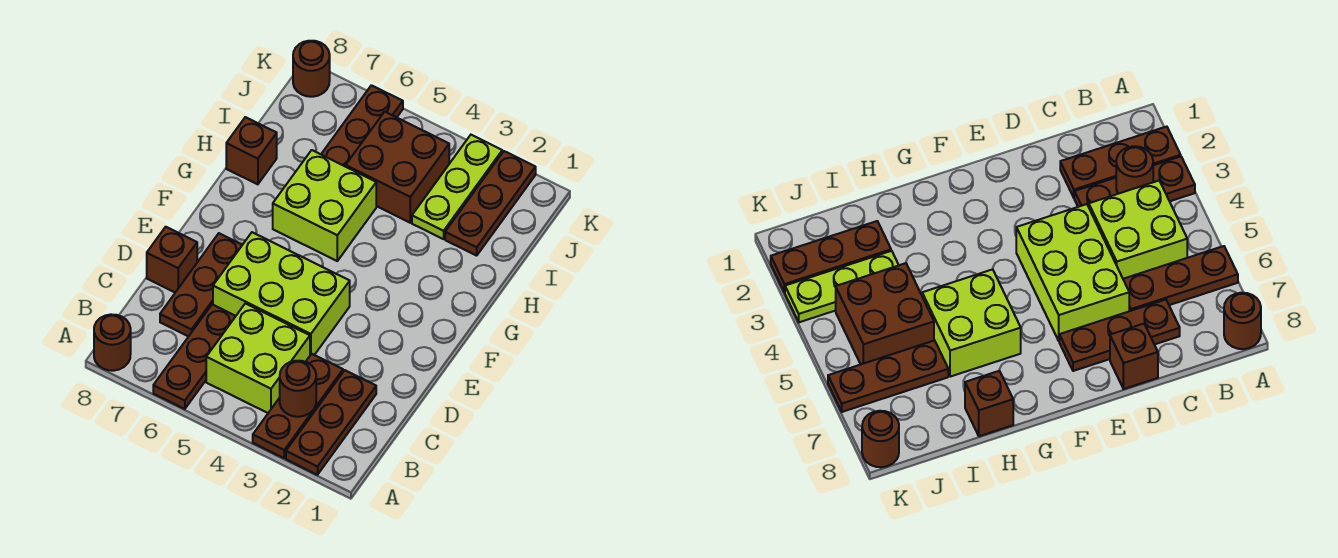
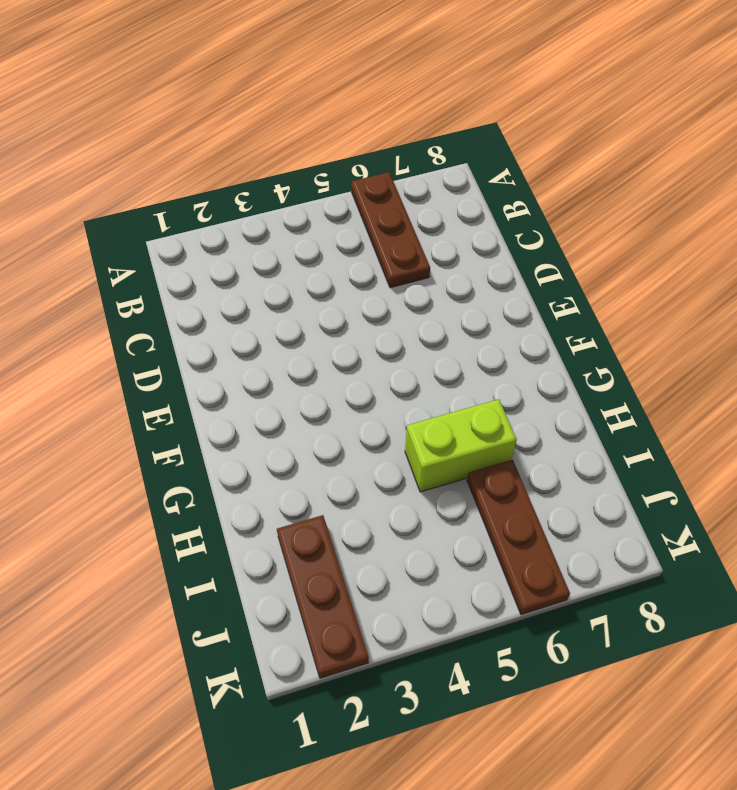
lime 1x2 brick [405,399,517,492] -> lime 2x2 brick [273,150,376,261]
none -> brown 1x3 plate [286,370,376,475]
none -> brown 1x3 plate [253,354,343,458]
none -> brown 1x1 round brick [94,314,131,371]

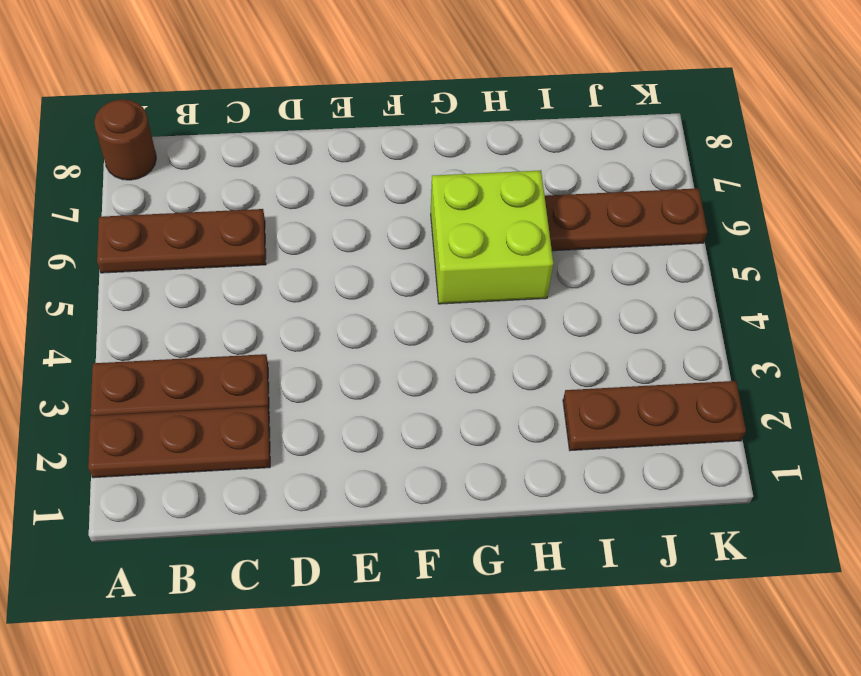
none -> lime 2x2 brick [206,303,310,413]
none -> brown 1x3 plate [160,233,242,337]
none -> lime 2x3 brick [213,232,350,355]

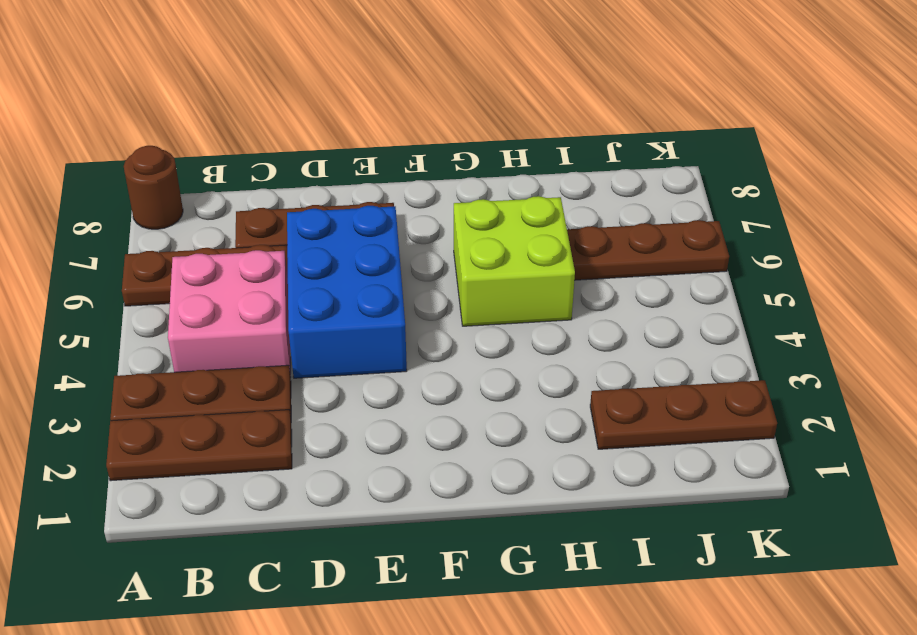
pink 2x2 brick [168,250,291,377] -> lime 2x2 brick [206,303,310,413]
blue 2x3 brick [287,206,407,378] -> lime 2x3 brick [213,232,350,355]
none -> brown 1x1 brick [147,227,197,292]
none -> brown 1x1 brick [226,117,277,184]
none -> lime 1x3 plate [412,135,502,239]

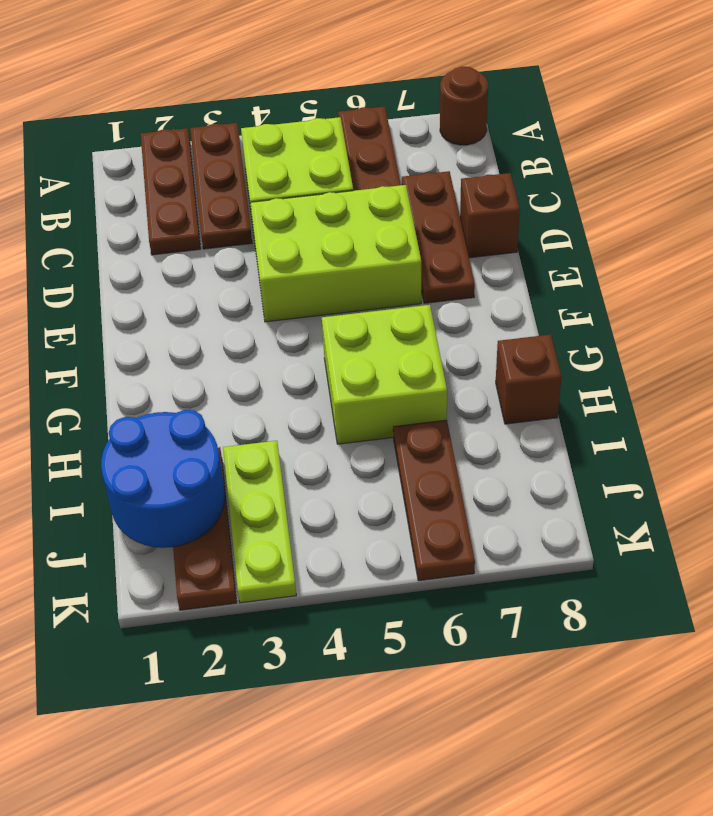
blue 2x2 round brick [101,410,225,548] -> none
none -> brown 2x2 brick [346,112,449,223]
none -> brown 1x1 round brick [293,41,330,97]
none -> brown 1x1 round brick [280,361,316,417]

